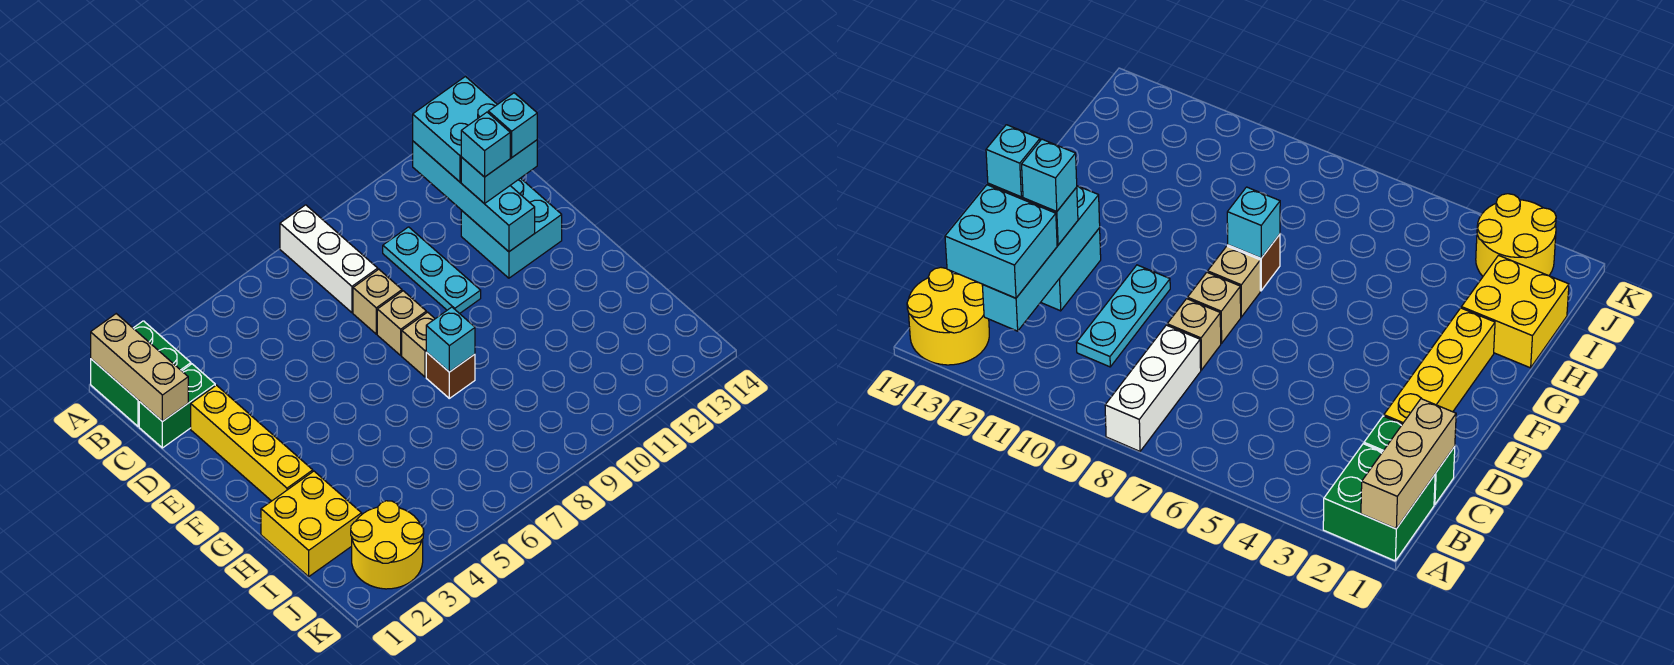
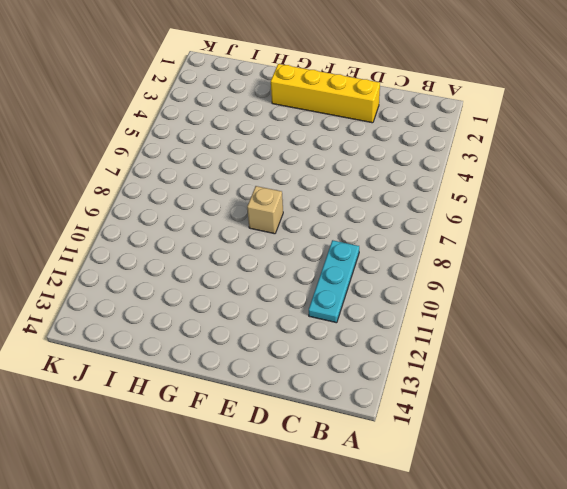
cyan 1x3 plate [309,240,359,323] -> cyan 1x3 plate turned to [383,227,481,314]
none -> green 2x2 brick [91,321,191,426]
none -> white 1x3 brick [280,205,378,313]
none -> yellow 2x2 round brick [907,268,989,365]

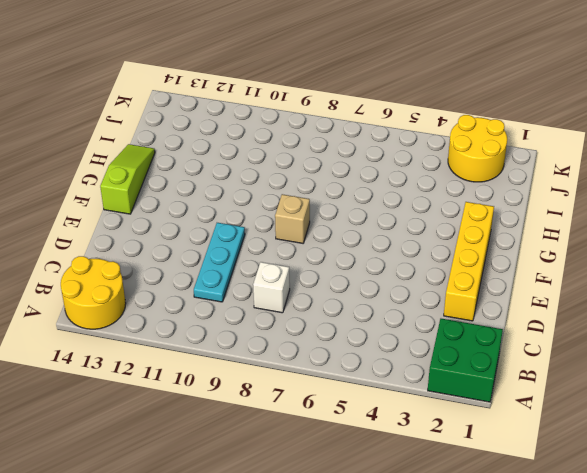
white 1x1 brick [253,262,290,313] -> white 1x3 brick [280,205,378,313]
lime 1x3 slope [100,144,155,214] -> none
none -> green 1x2 brick [139,364,215,448]
none -> tan 1x1 brick [353,269,402,334]
none -> cyan 2x2 brick [461,178,562,278]

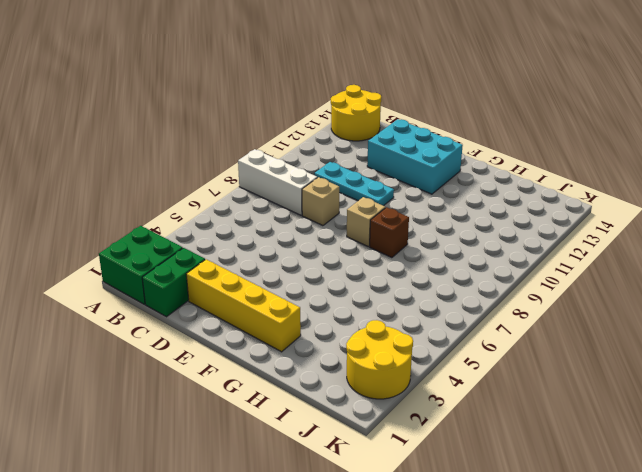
cyan 2x3 brick [367,119,463,194] -> cyan 2x2 brick [461,178,562,278]
none -> tan 1x1 brick [377,291,426,355]
none -> yellow 2x2 brick [261,471,362,576]
none -> tan 1x3 brick [91,314,188,422]

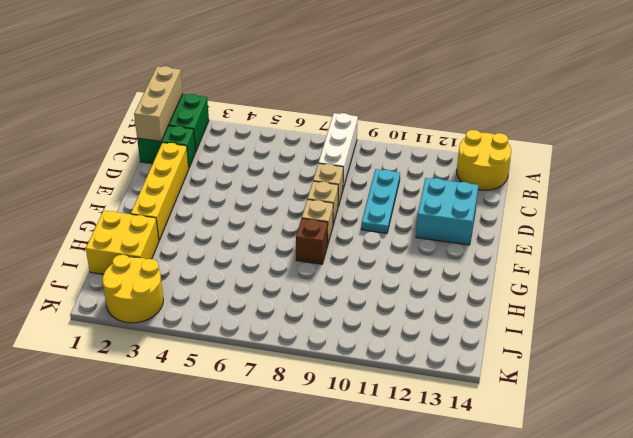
none -> cyan 1x4 brick [413,141,535,252]
none -> cyan 1x1 brick [426,307,475,372]
none -> cyan 2x2 brick [413,77,497,182]

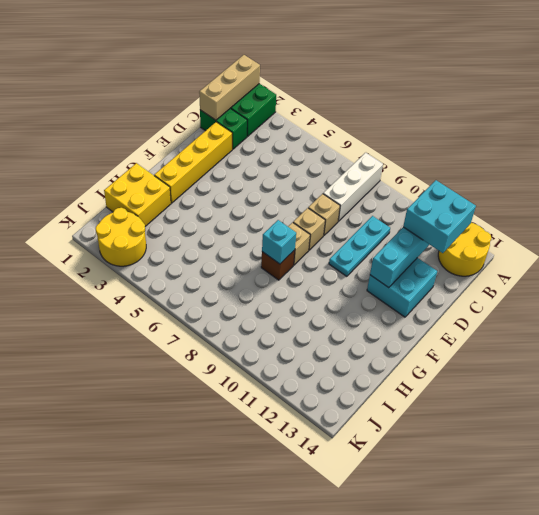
none -> cyan 1x2 brick [461,140,537,204]
none -> cyan 1x1 brick [461,112,510,177]
none -> cyan 1x1 brick [488,93,537,157]

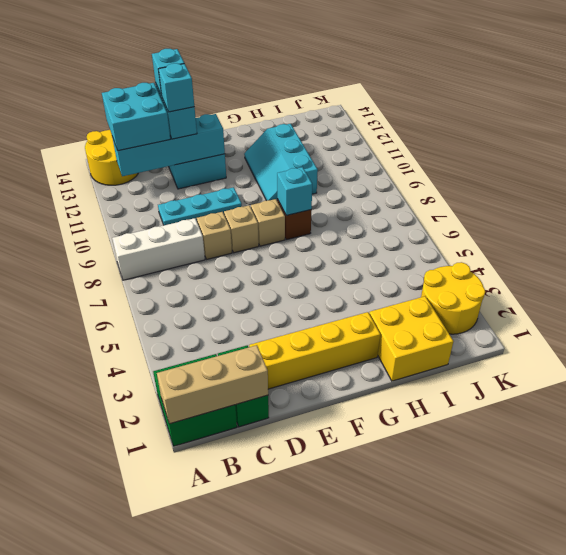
cyan 2x3 slope [244,124,318,201] -> none

